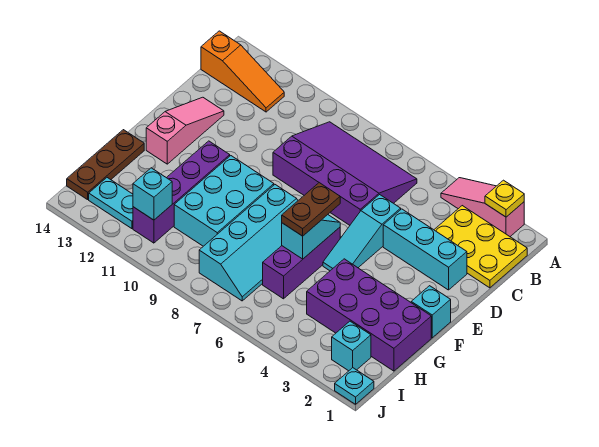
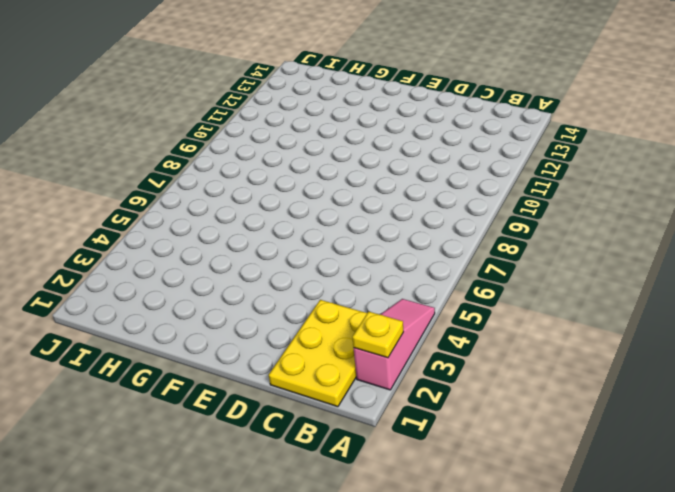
none -> purple 3x4 slope [273,122,417,225]
none -> orange 1x3 slope [201,31,284,112]
none -> cyan 1x3 brick [383,209,467,290]

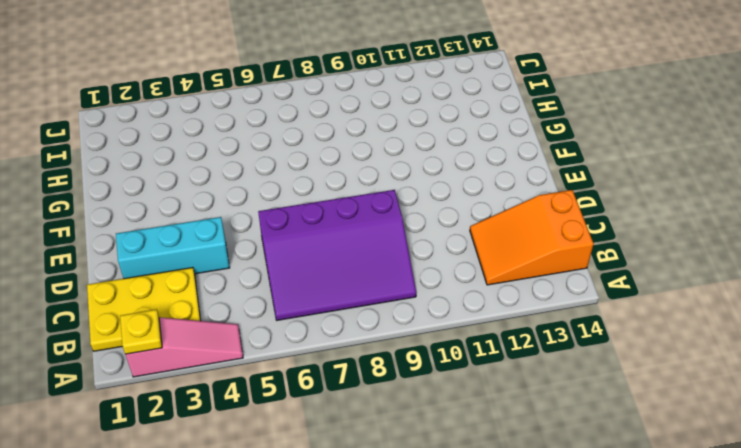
orange 2x3 slope [470,190,594,285] -> orange 1x3 slope [201,31,284,112]
none -> cyan 1x3 slope [323,195,401,271]
none -> pink 1x3 slope [146,97,224,164]
none -> cyan 1x1 brick [411,286,451,338]

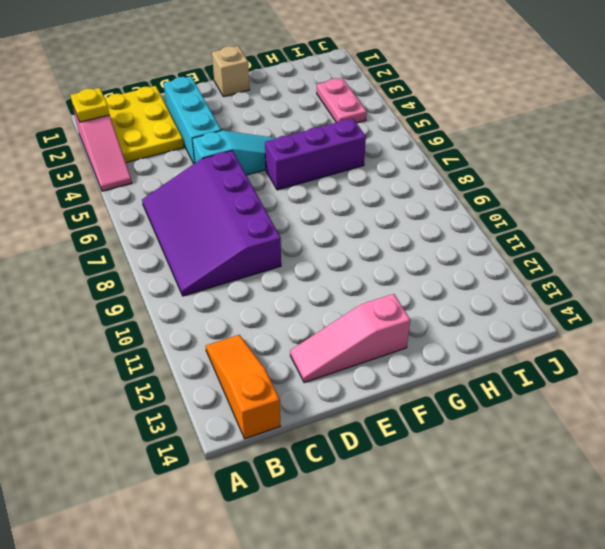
tan 1x1 brick [212,46,250,97] -> cyan 1x1 brick [411,286,451,338]
pink 1x2 plate [317,78,367,123] -> none
none -> cyan 2x4 slope [199,185,298,301]
none -> cyan 2x3 brick [174,156,274,246]
none -> purple 1x4 brick [133,141,230,243]

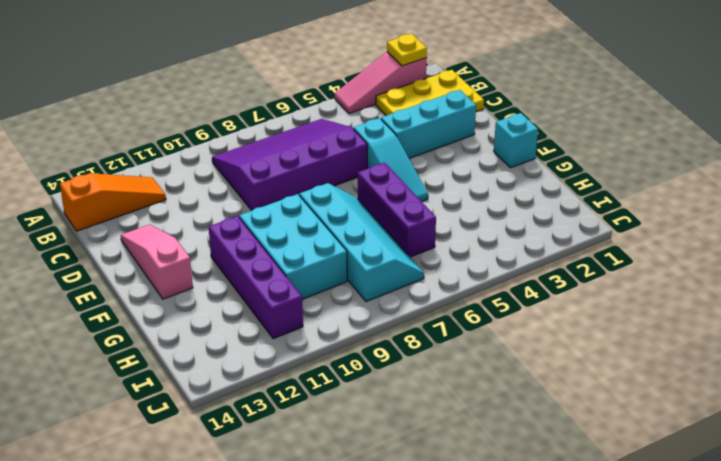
none -> purple 2x4 brick [307,259,431,371]
none -> brown 1x3 plate [67,130,144,200]
none -> cyan 1x1 brick [332,321,371,371]

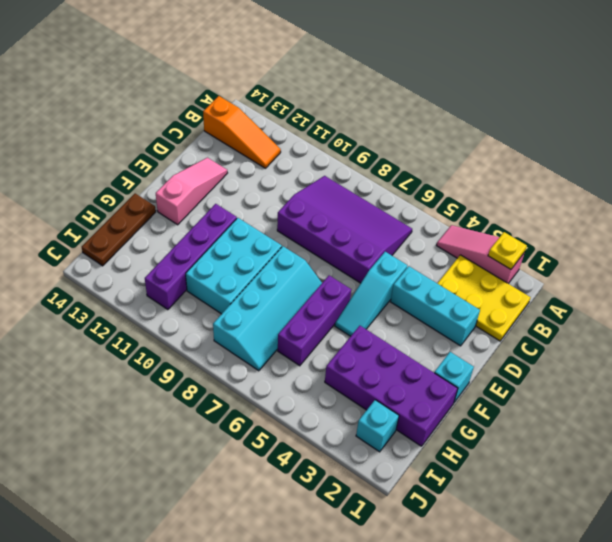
none -> cyan 1x2 plate [89,178,133,229]
none -> cyan 1x1 plate [335,368,374,404]
none -> cyan 1x2 slope [282,215,340,259]

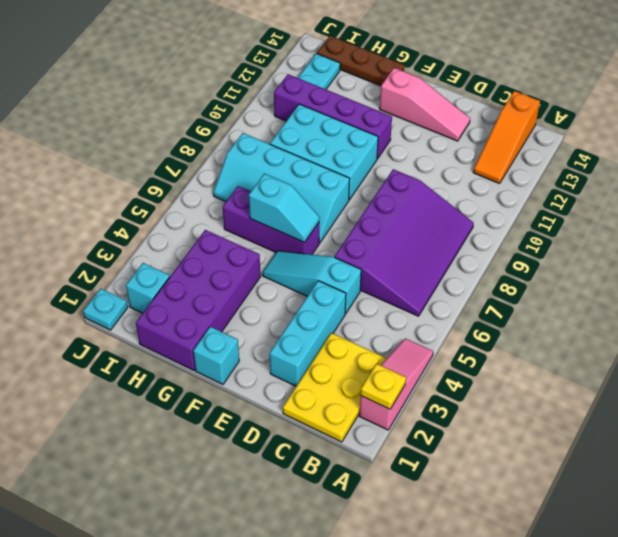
none -> cyan 1x1 brick [133,168,172,220]
none -> brown 1x2 plate [282,183,340,236]

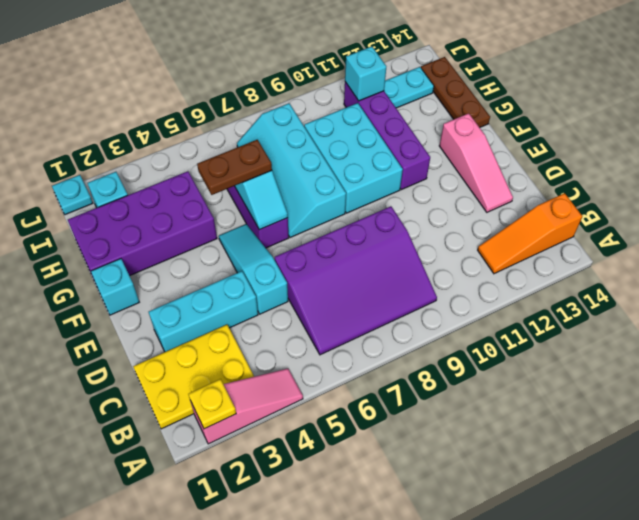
brown 1x2 plate [197,140,272,195] -> brown 1x2 plate turned to [282,183,340,236]

